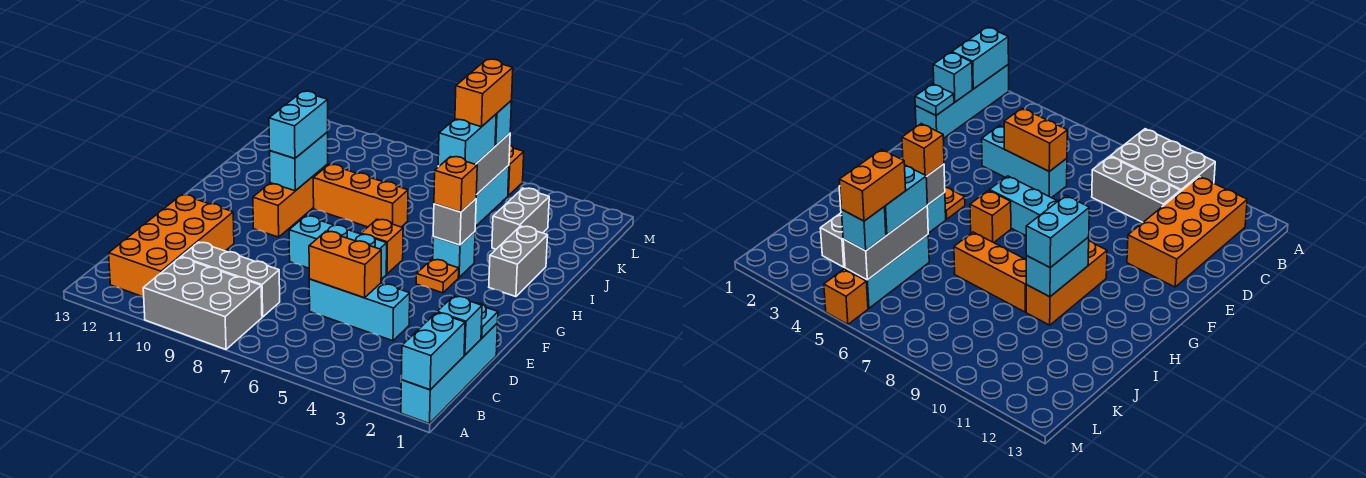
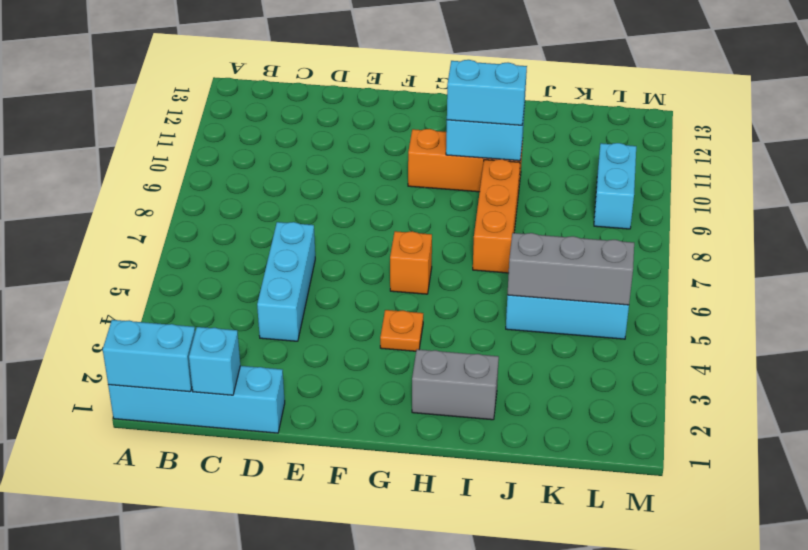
cyan 1x2 brick [594,143,636,229] -> cyan 1x2 brick turned to [438,114,496,166]
none -> grey 2x3 brick [143,257,262,349]
none -> orange 2x4 brick [109,195,234,297]
none -> grey 1x3 brick [181,242,280,317]

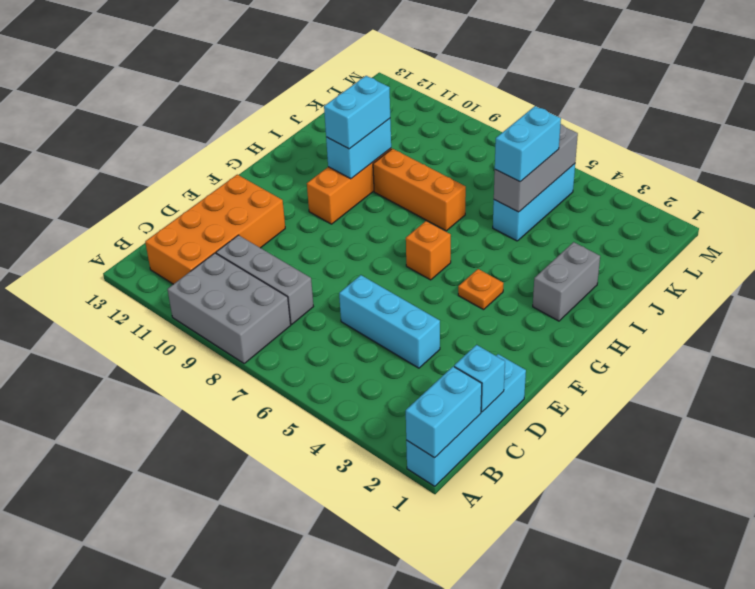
none -> cyan 1x3 brick [289,216,387,279]
none -> cyan 1x1 brick [433,232,475,277]
none -> grey 1x2 brick [492,188,549,249]

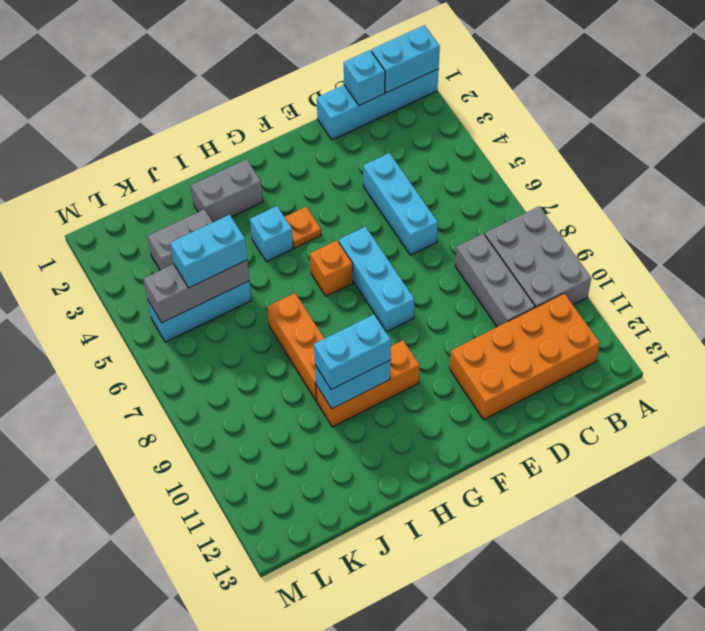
none -> orange 1x1 brick [508,145,524,196]
none -> cyan 1x1 plate [477,303,498,338]
none -> orange 1x2 brick [309,231,381,298]

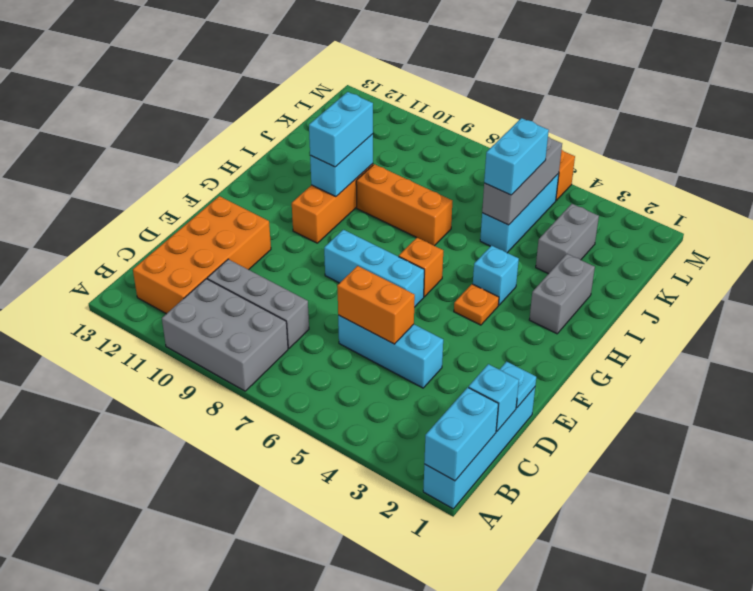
none -> grey 1x1 brick [433,199,476,245]
none -> orange 1x1 brick [434,157,477,212]
none -> cyan 1x1 brick [495,100,512,146]

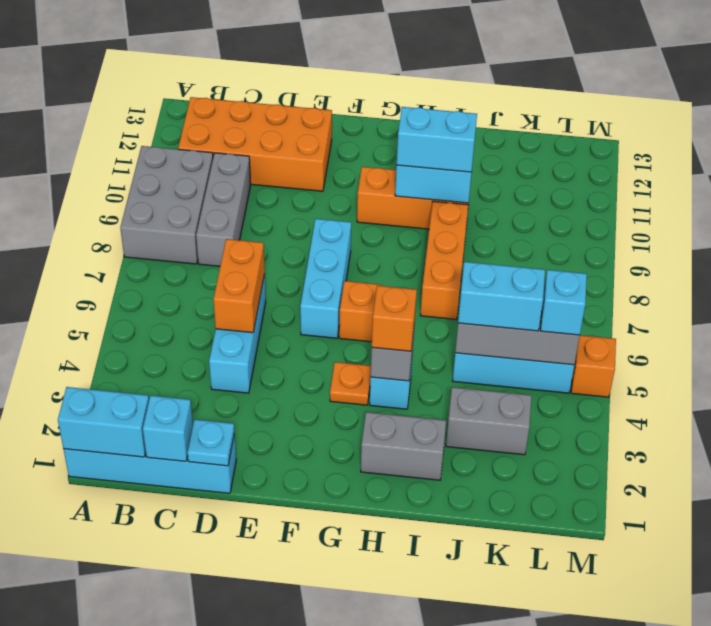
none -> orange 1x2 brick [455,59,513,127]

